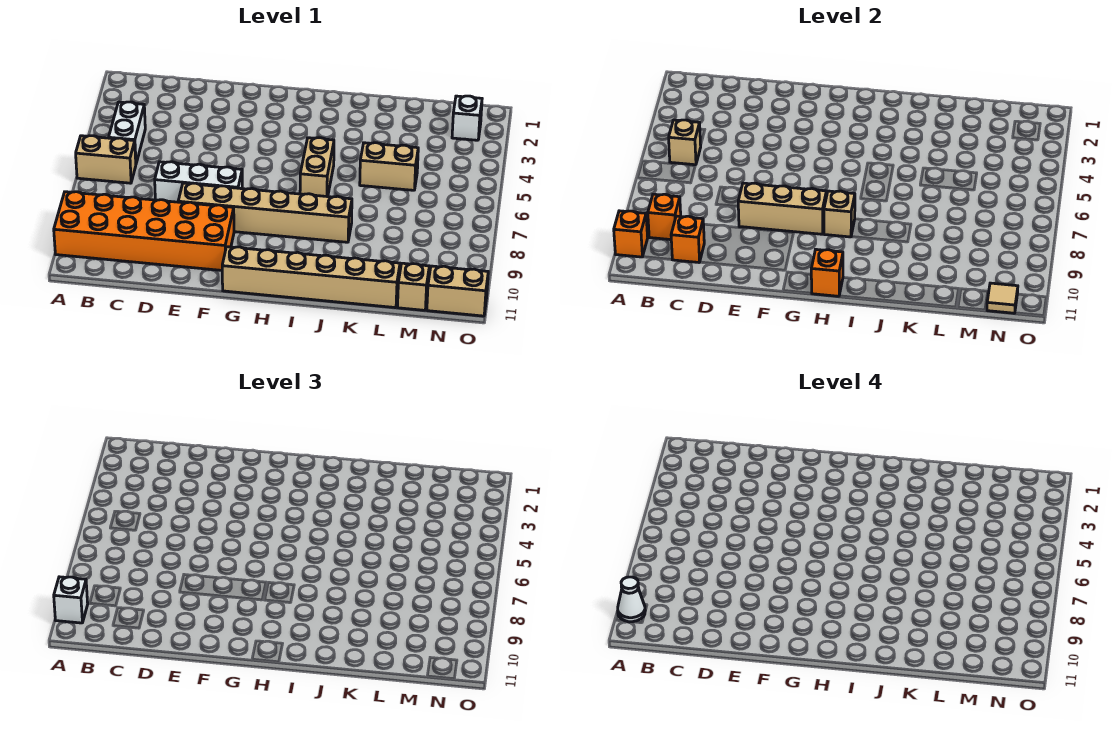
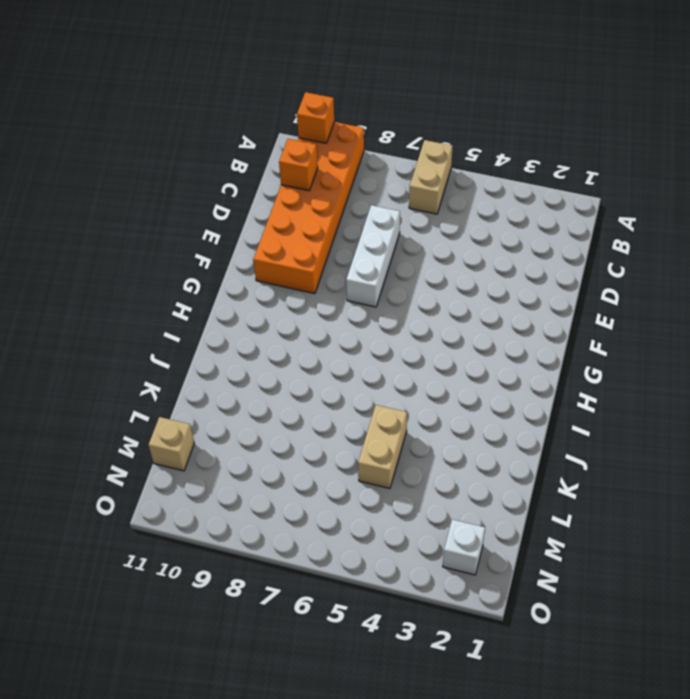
none -> white 1x2 brick [109,102,145,163]
none -> tan 1x6 brick [178,183,352,242]
none -> tan 1x6 brick [222,247,400,308]

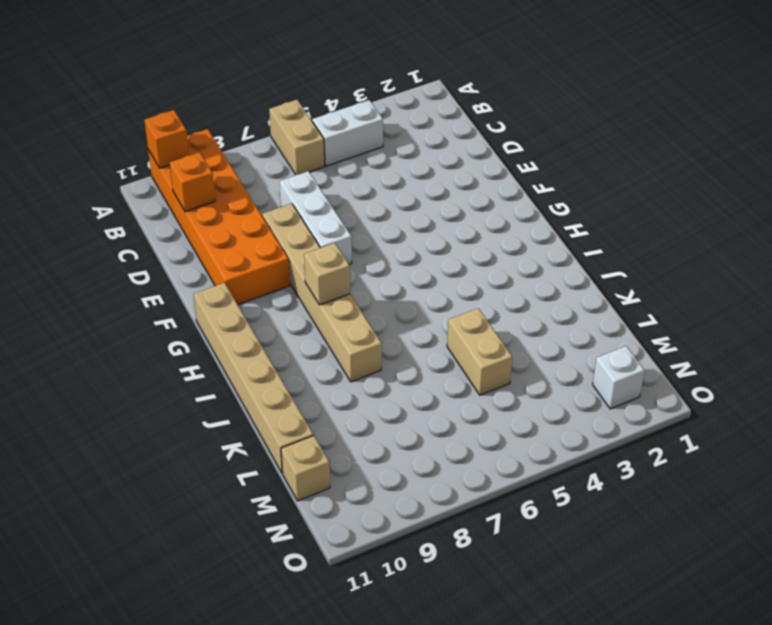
none -> tan 1x2 brick [300,138,334,197]
none -> tan 1x2 brick [427,266,488,316]
none -> tan 1x1 brick [669,120,701,165]

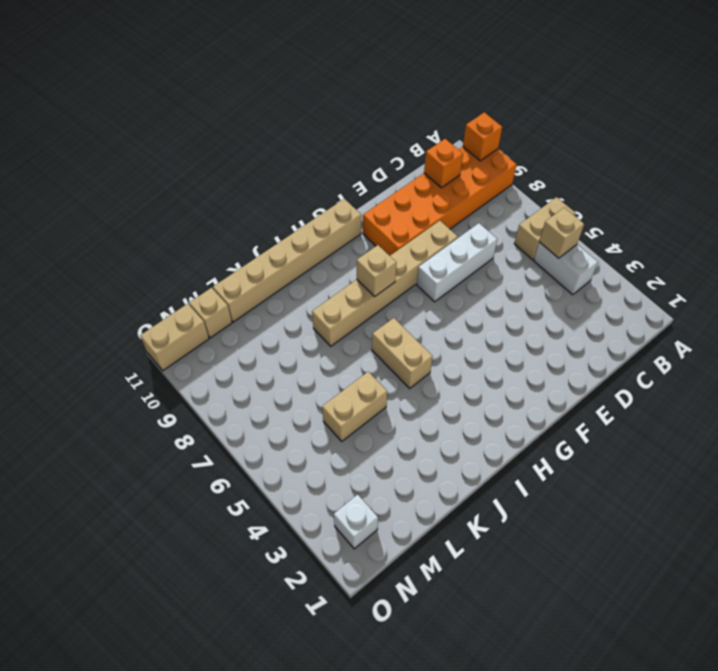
none -> orange 1x1 brick [648,194,681,240]
none -> tan 1x3 brick [738,183,826,234]
none -> orange 1x1 brick [811,249,843,296]

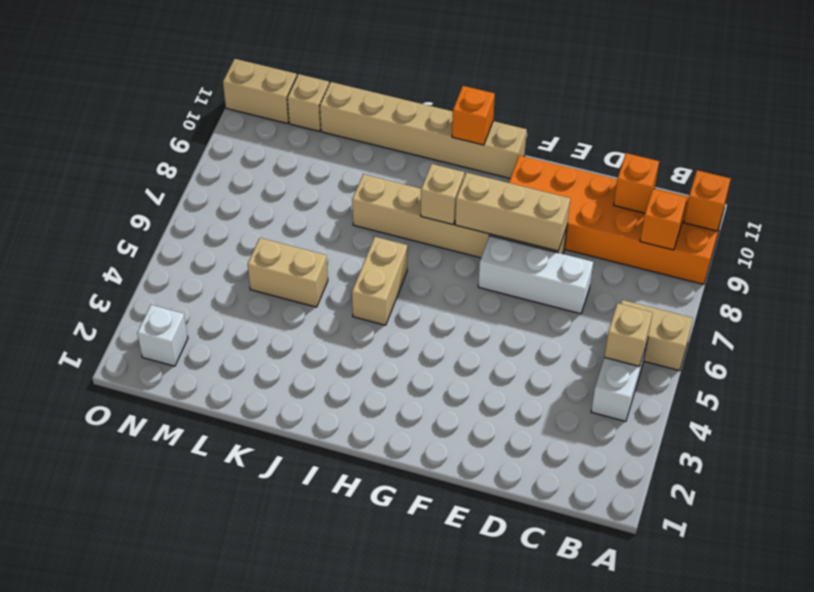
none -> tan 1x1 tile [987,283,1018,313]
none -> white 1x1 brick [54,577,88,623]
none -> white 1x1 cone [618,577,645,622]

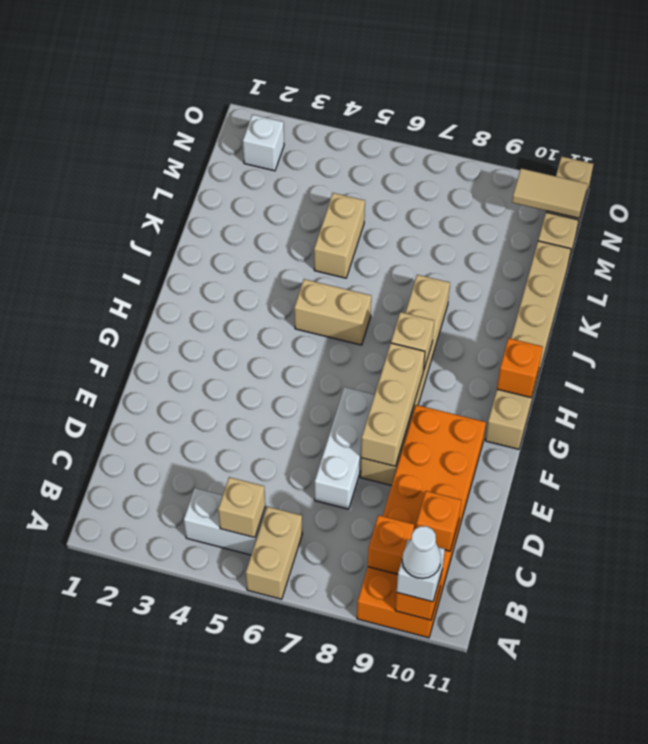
tan 1x2 tile [512,168,587,218] -> tan 1x1 tile [987,283,1018,313]

